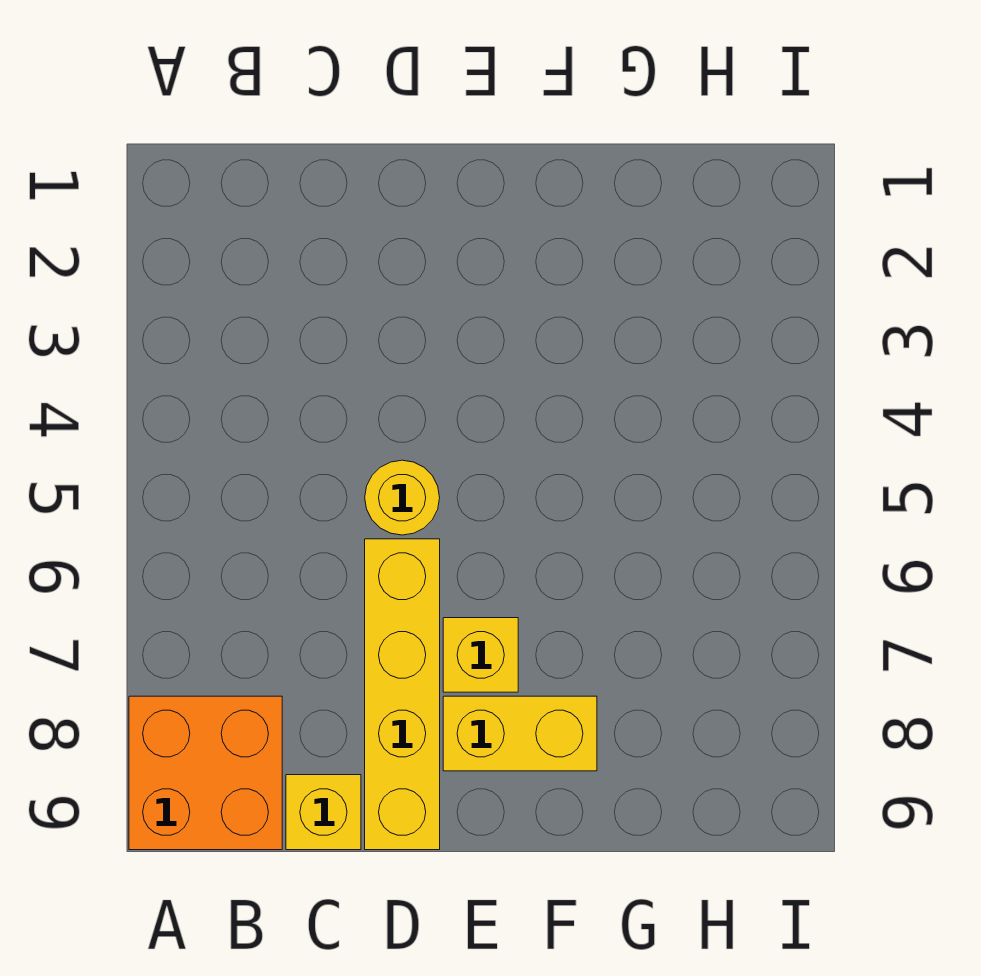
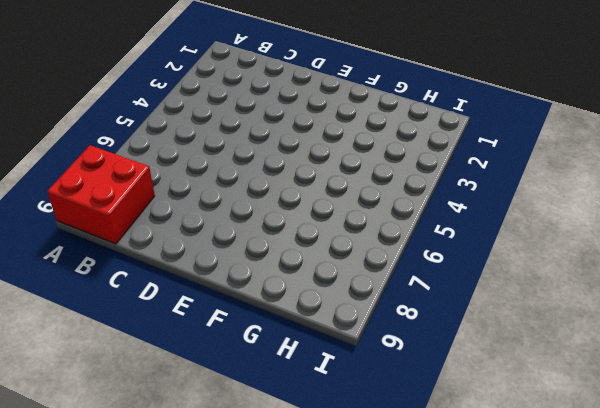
red 2x2 brick [47,145,155,244] -> orange 2x2 brick [129,696,282,850]
none -> yellow 1x1 brick [286,775,361,850]
none -> yellow 1x1 round brick [365,460,440,535]

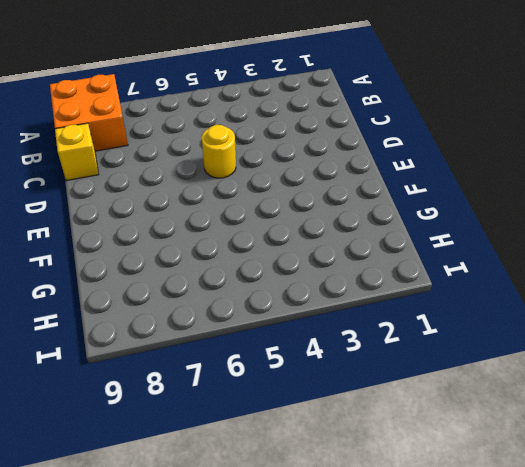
none -> yellow 1x4 brick [365,539,440,850]
none -> yellow 1x1 brick [443,618,518,692]

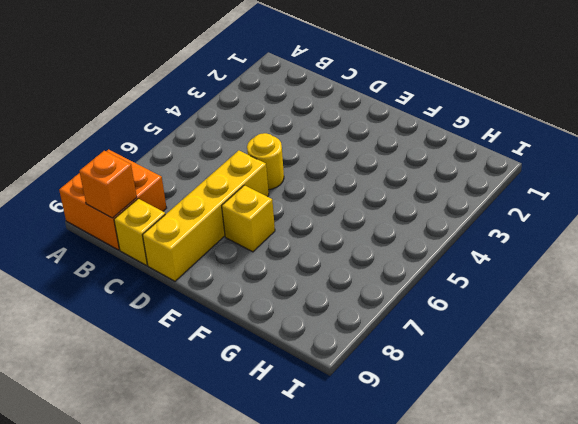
orange 1x1 brick [79,151,137,218] -> none
none -> yellow 1x2 brick [443,696,597,771]

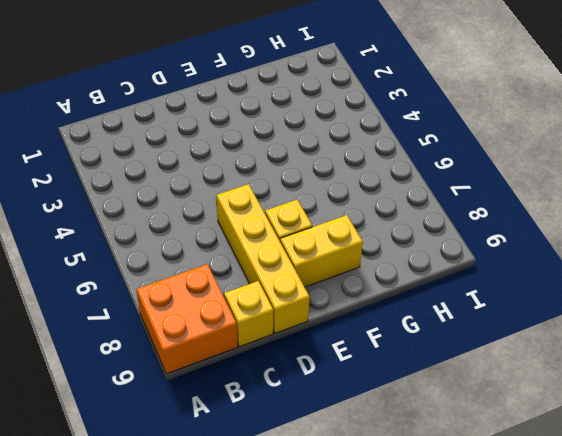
none -> yellow 1x1 round brick [365,460,440,535]

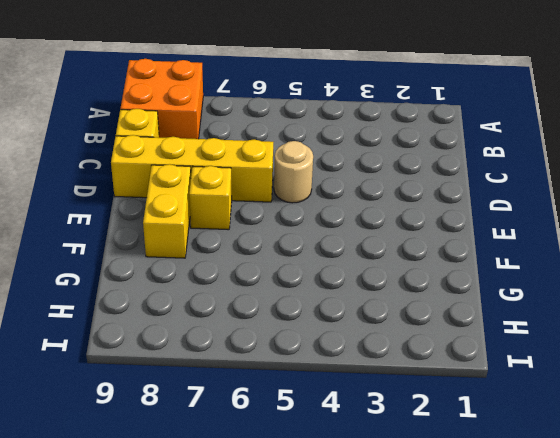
tan 1x1 round brick [274,141,313,203] -> yellow 1x1 round brick [365,460,440,535]

